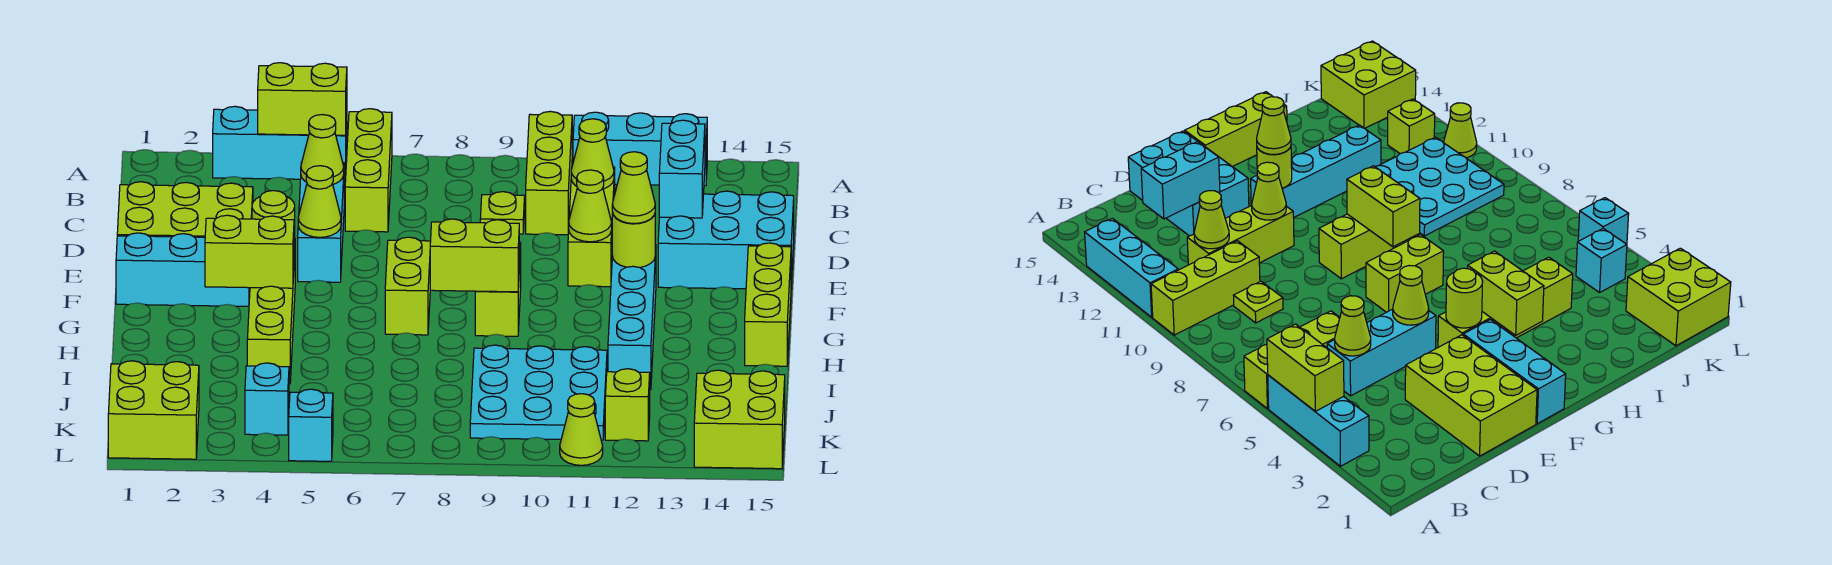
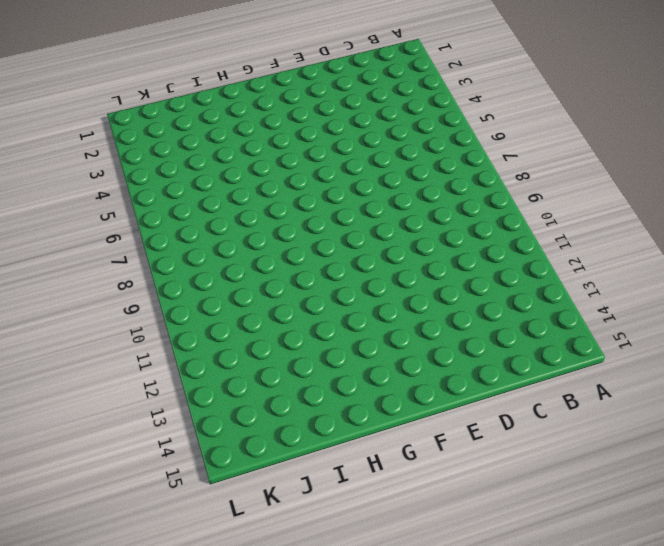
none -> cyan 1x3 brick [213,106,347,180]
none -> lime 1x3 brick [345,109,392,232]
none -> lime 1x3 brick [526,111,572,235]
none -> cyan 1x3 brick [573,112,707,186]

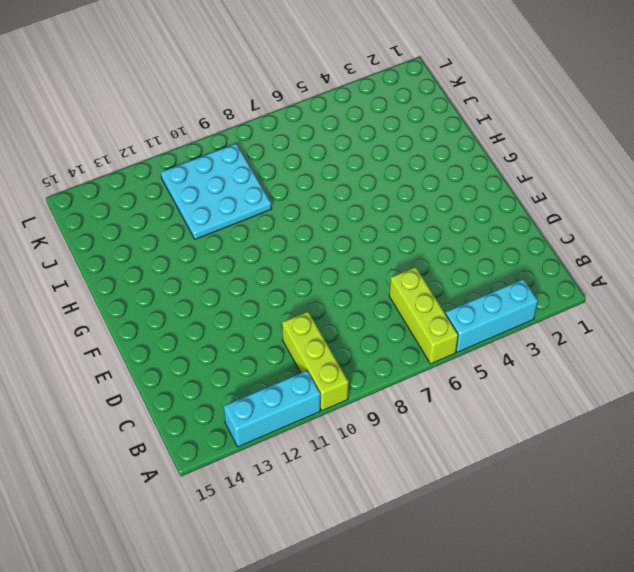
none -> cyan 1x3 brick [298,162,344,282]
none -> lime 1x1 plate [480,192,525,234]
none -> lime 1x3 brick [568,167,615,287]
none -> lime 2x3 brick [117,182,253,237]

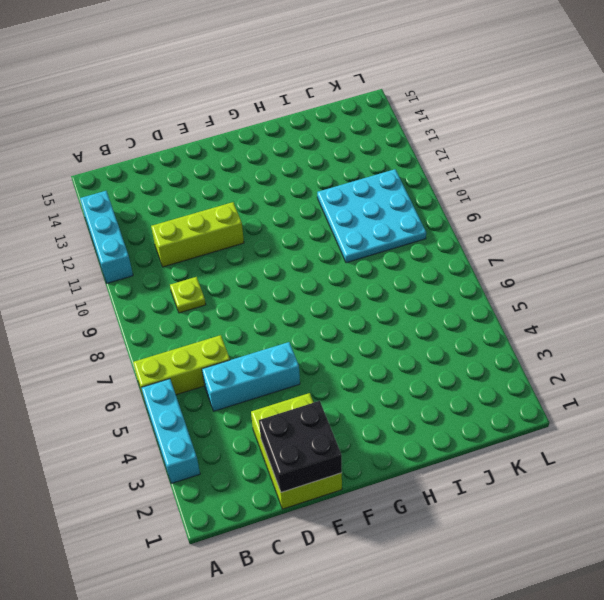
black 2x2 brick [259,401,342,492] -> none
none -> lime 1x3 brick [526,111,572,235]
none -> cyan 2x3 brick [658,191,794,289]
none -> cyan 1x3 brick [116,233,250,306]
none -> lime 1x4 brick [247,252,295,384]

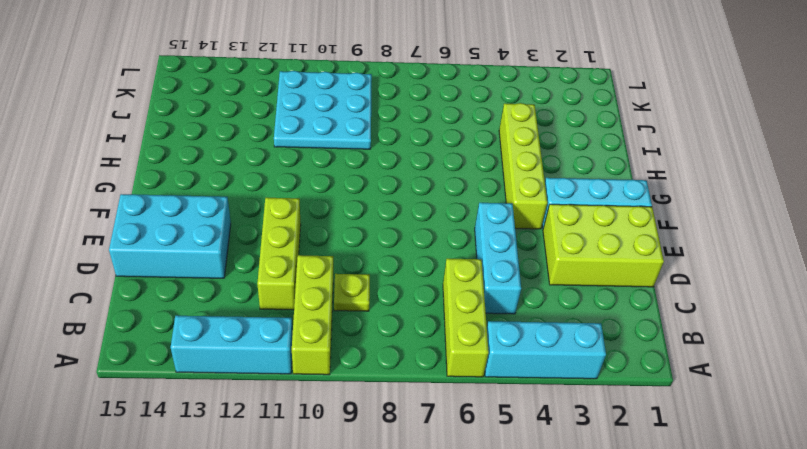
none -> lime 1x2 brick [385,237,431,335]
none -> lime 1x2 brick [475,242,521,336]
none -> cyan 1x4 brick [608,245,656,390]
none -> lime 1x3 brick [745,243,791,366]

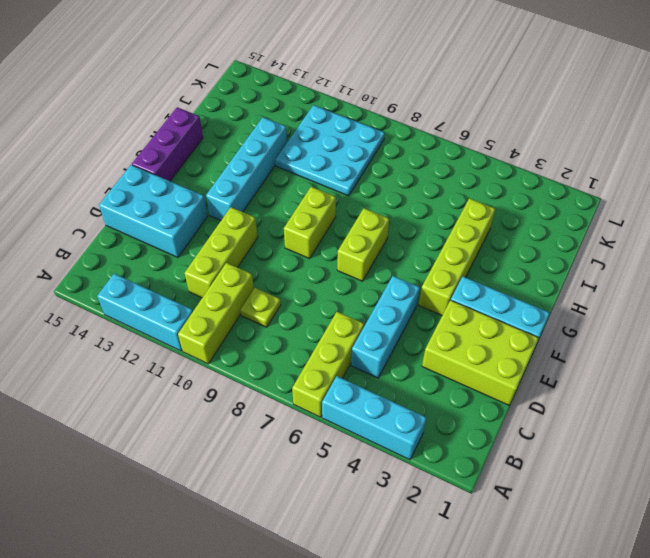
purple 1x3 brick [132,107,203,181] -> lime 1x3 brick [745,243,791,366]
none -> lime 2x2 brick [108,361,199,459]
none -> cyan 1x1 brick [245,363,289,435]
none -> lime 1x1 brick [605,369,650,441]
none -> lime 2x2 brick [694,370,785,469]

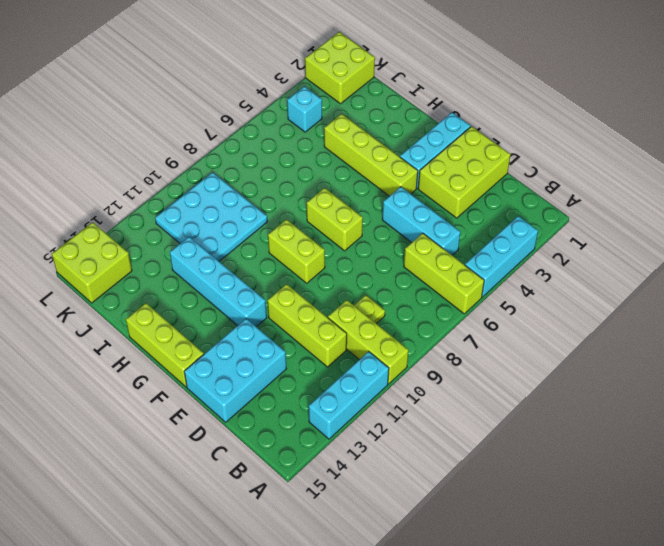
none -> lime 1x1 brick [605,369,650,441]
none -> cyan 1x1 brick [289,389,333,461]
none -> lime 1x1 cone [560,394,603,465]
none -> lime 1x2 brick [258,63,347,135]

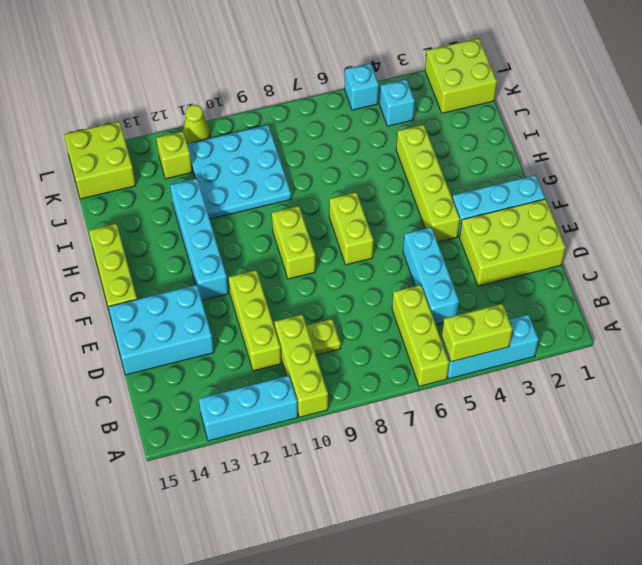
none -> lime 1x1 cone [301,115,344,184]
none -> lime 1x1 cone [571,119,614,189]
none -> cyan 1x2 brick [659,120,705,218]
none -> lime 1x1 cone [298,166,341,237]

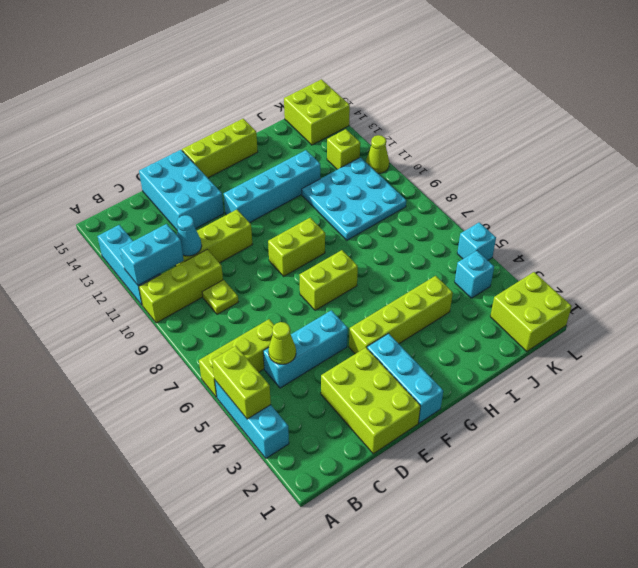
cyan 1x2 brick [120,224,184,285] -> cyan 1x2 brick moved to [659,120,705,218]
cyan 1x1 cone [177,215,202,256] -> lime 1x1 cone [571,119,614,189]
none -> lime 1x1 cone [298,166,341,237]
none -> lime 1x1 cone [569,170,612,242]
none -> lime 1x1 round brick [252,191,295,252]
none -> lime 1x1 round brick [612,212,655,267]

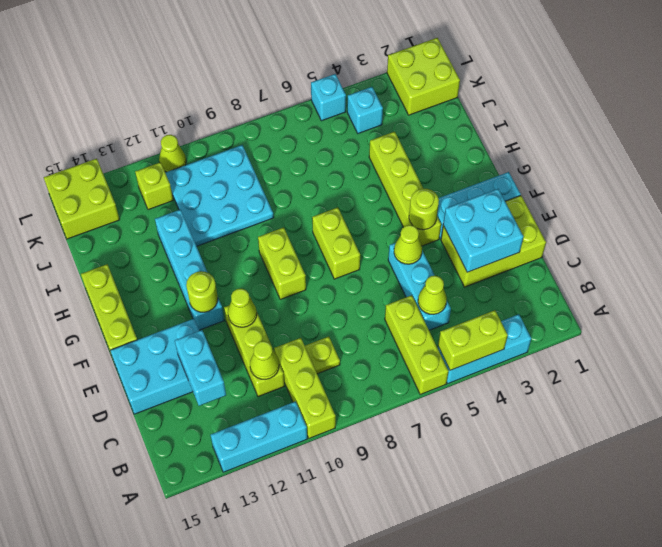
cyan 2x2 brick [443,189,523,272] -> none
none -> lime 1x2 brick [205,215,294,288]
none -> lime 1x2 brick [430,219,519,292]
none -> lime 1x1 cone [612,152,655,224]

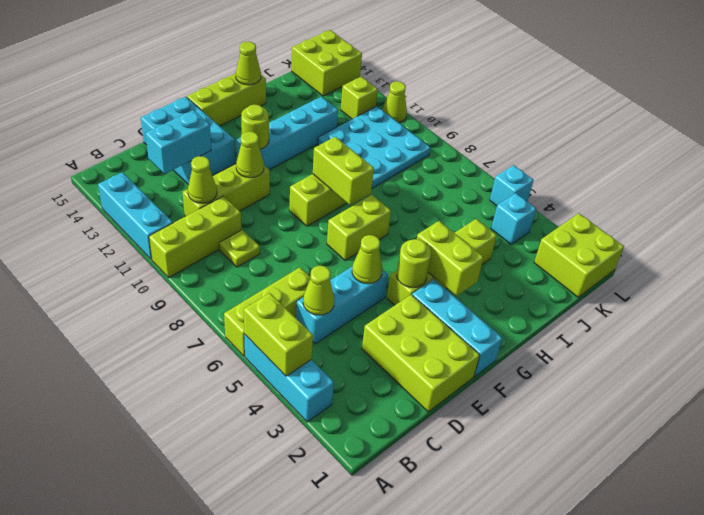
lime 1x1 cone [236,42,261,85] -> lime 1x1 cone moved to [612,152,655,224]

